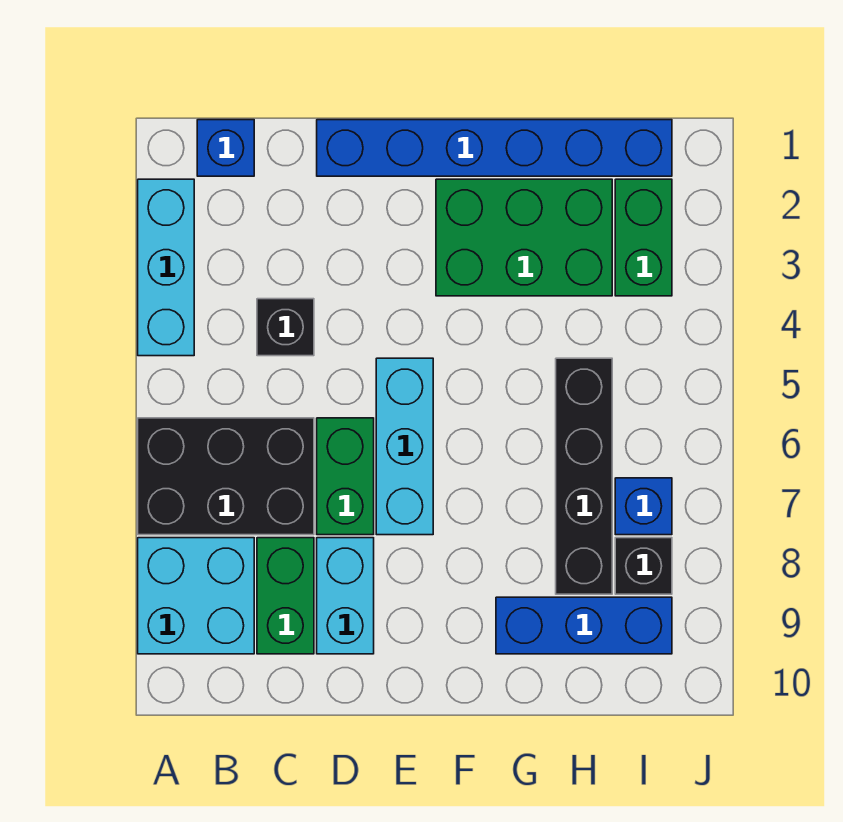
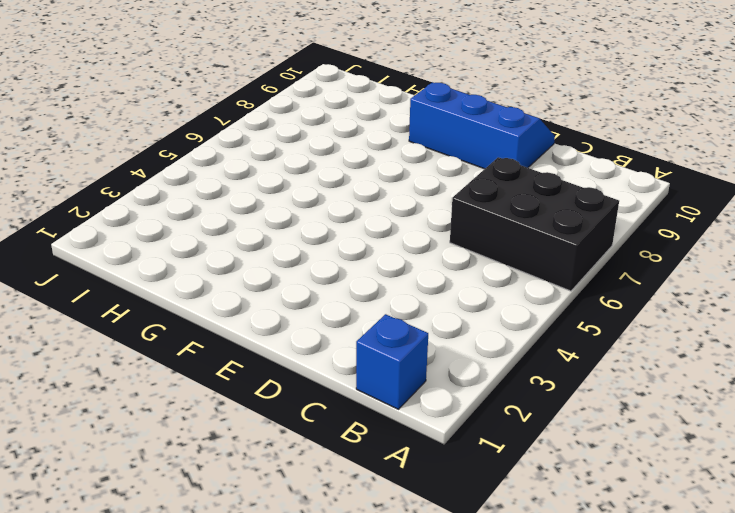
blue 2x3 slope [409,83,555,169] -> cyan 1x2 brick [317,538,374,654]
none -> cyan 1x3 brick [138,179,194,356]
none -> cyan 2x2 brick [138,538,254,654]
none -> black 1x1 brick [257,299,314,356]

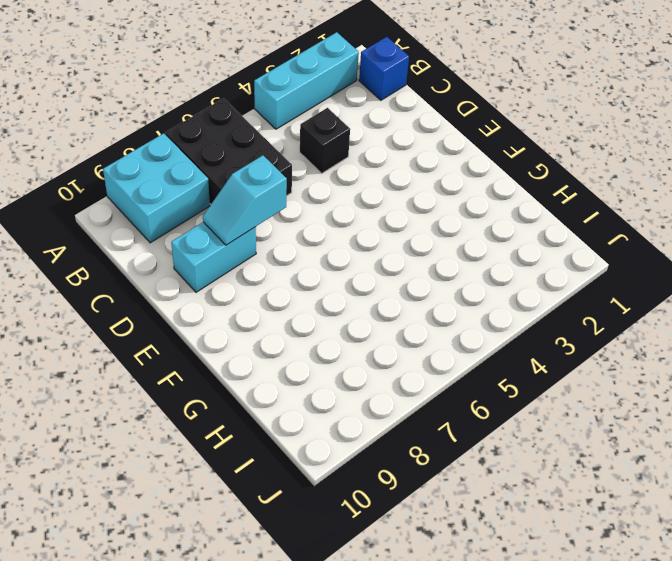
cyan 1x2 slope [203,155,287,245] -> none
none -> green 1x2 brick [257,538,314,654]
none -> blue 1x6 brick [317,120,672,176]
none -> green 1x2 brick [317,418,374,535]

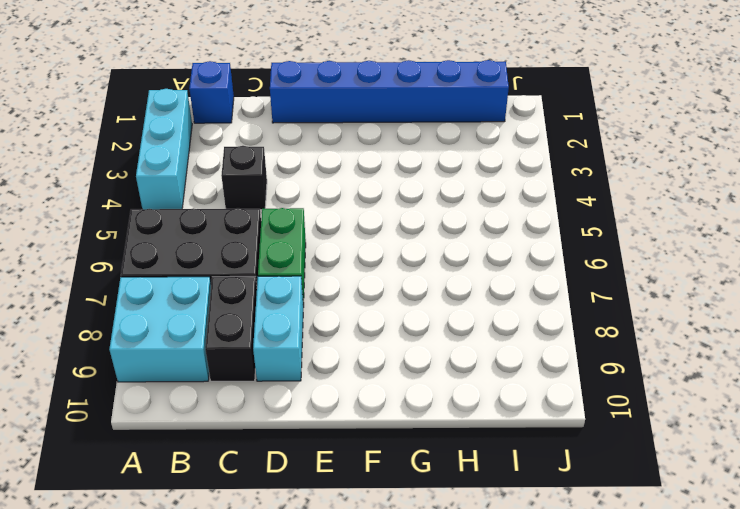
black 1x2 brick [205,276,257,381] -> green 1x2 brick [257,538,314,654]
none -> cyan 1x3 brick [376,358,433,535]
none -> green 2x3 brick [436,179,612,296]
none -> blue 1x3 brick [496,597,672,654]

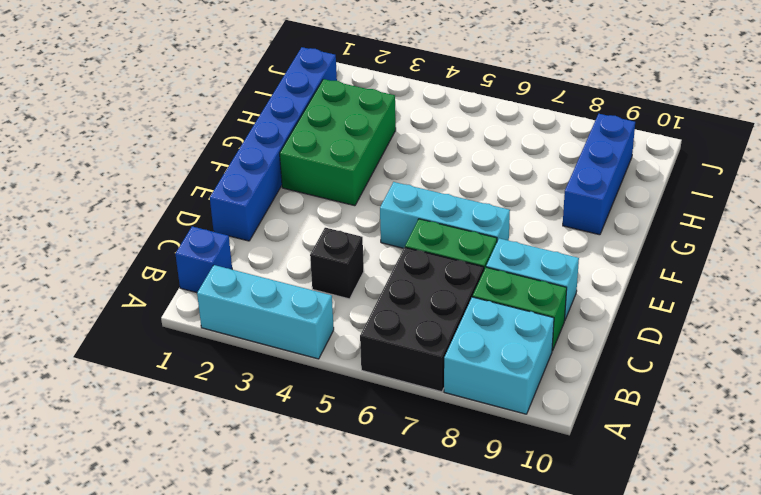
none -> black 1x4 brick [556,358,612,594]
none -> green 1x2 brick [615,179,672,296]
none -> blue 1x1 brick [615,478,672,535]

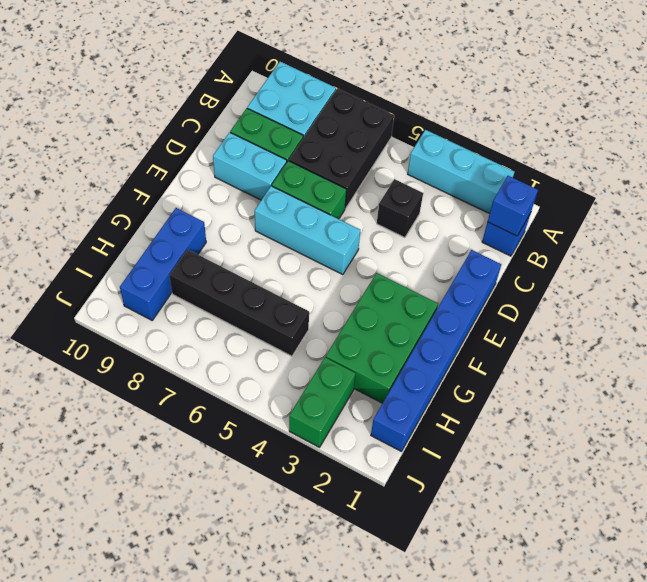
blue 1x1 brick [488,176,538,236] -> blue 1x1 brick moved to [615,478,672,535]
green 1x2 brick [289,357,356,447] -> green 1x2 brick turned to [615,179,672,296]
none -> black 1x1 brick [615,538,672,594]

